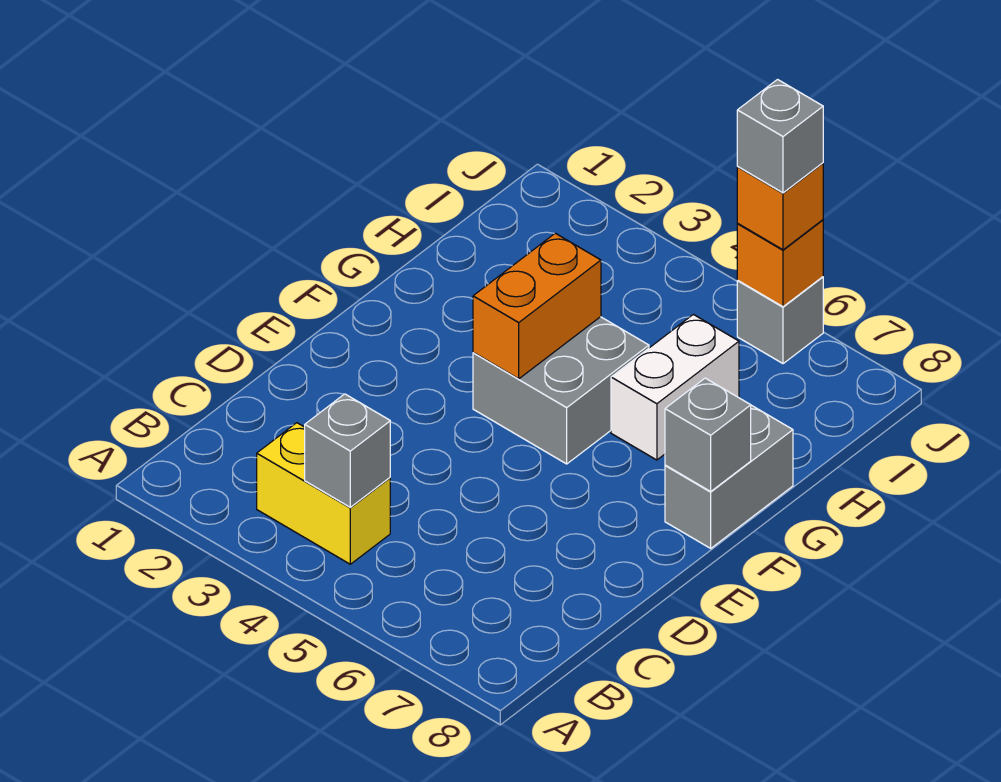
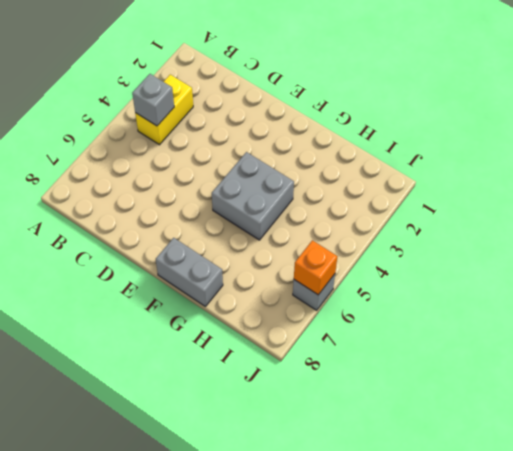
none -> white 1x2 brick [611,314,739,460]
none -> orange 1x2 brick [473,233,601,379]

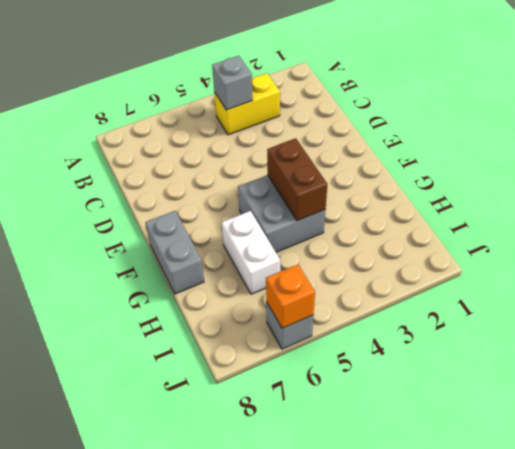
brown 1x2 brick [267,138,328,221] -> orange 1x2 brick [473,233,601,379]
none -> grey 1x1 brick [665,378,751,491]
none -> orange 1x1 brick [737,163,823,250]

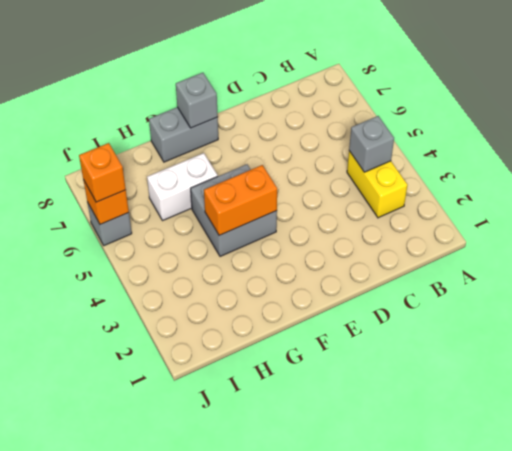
none -> grey 1x1 brick [737,80,823,193]

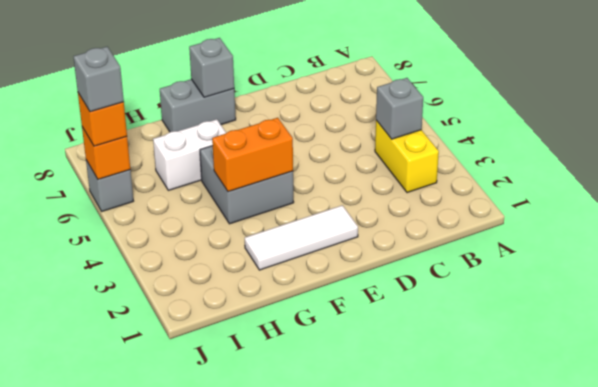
white 1x3 tile [245,205,358,270] -> none

